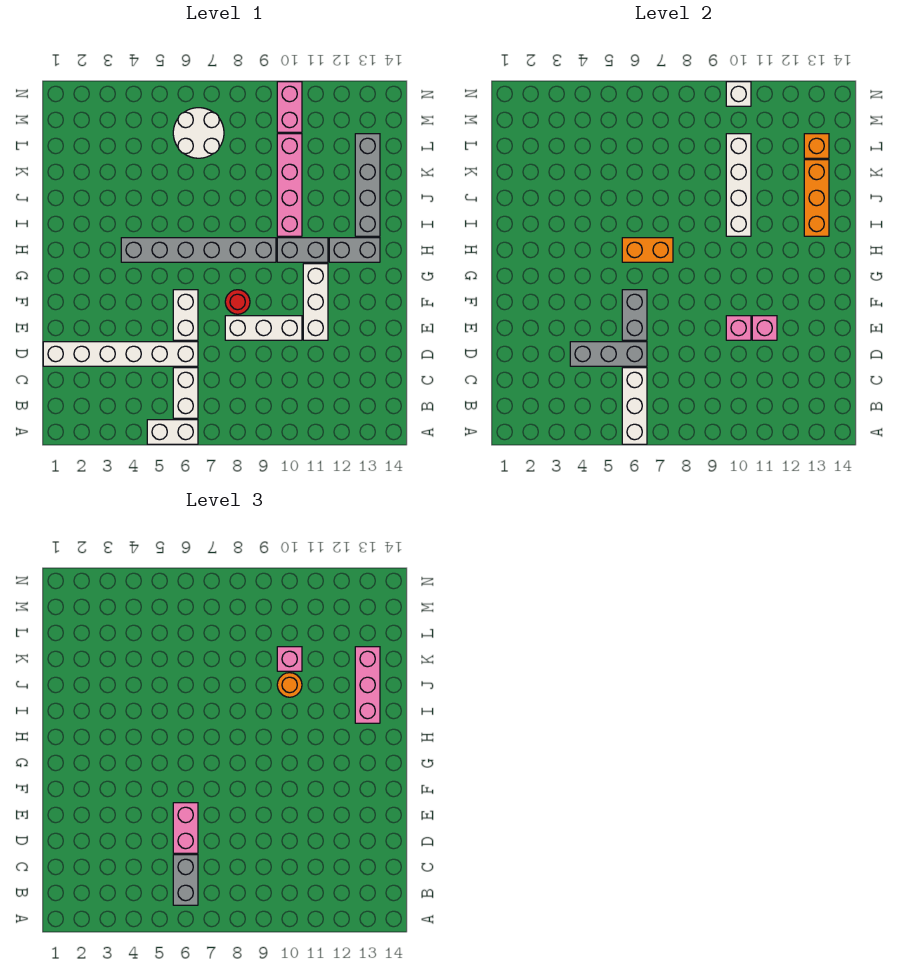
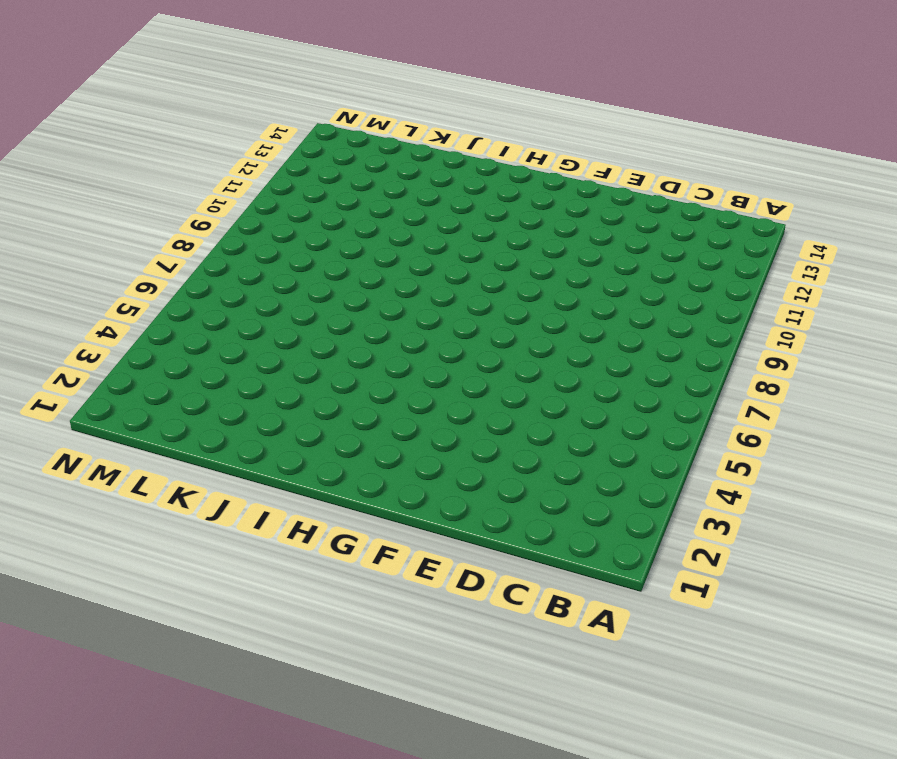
none -> white 1x2 brick [147,420,198,444]
none -> white 1x2 brick [173,368,198,418]
none -> white 1x6 brick [43,342,198,366]

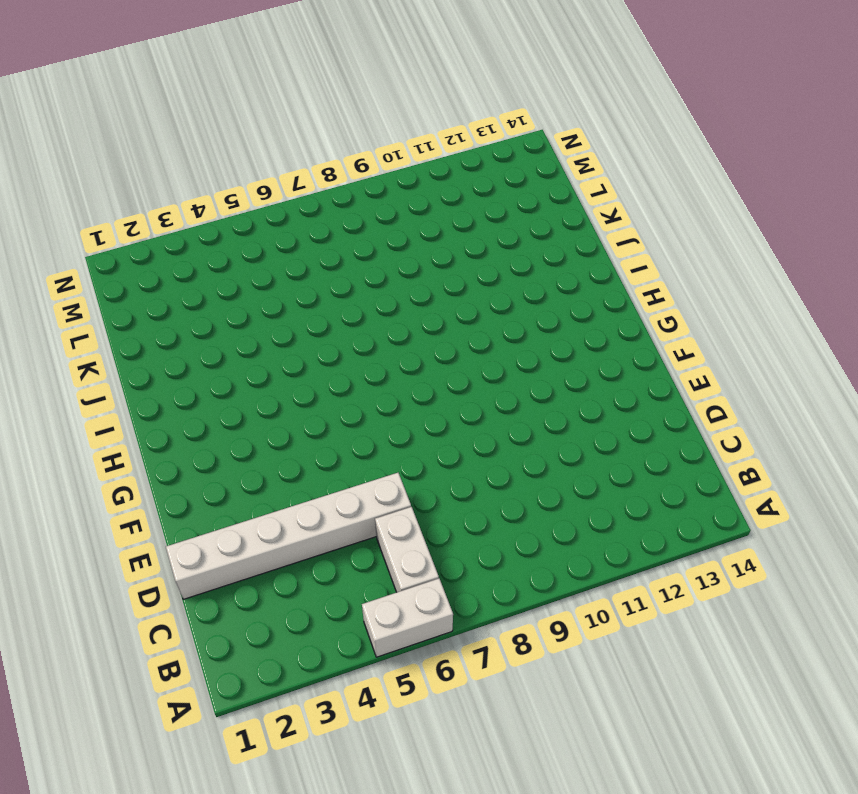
none -> white 1x2 brick [173,290,198,340]
none -> white 1x3 brick [225,316,302,340]
none -> white 1x3 brick [303,264,328,340]

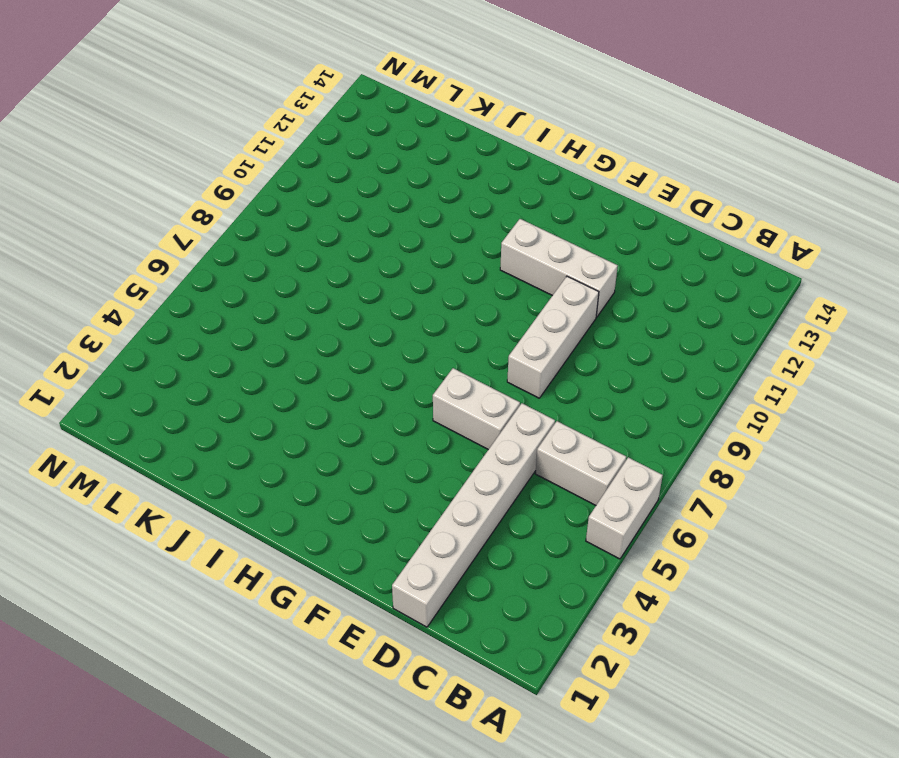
none -> red 1x1 round brick [225,290,250,314]
none -> grey 1x6 brick [121,238,276,262]
none -> grey 1x2 brick [277,238,328,262]

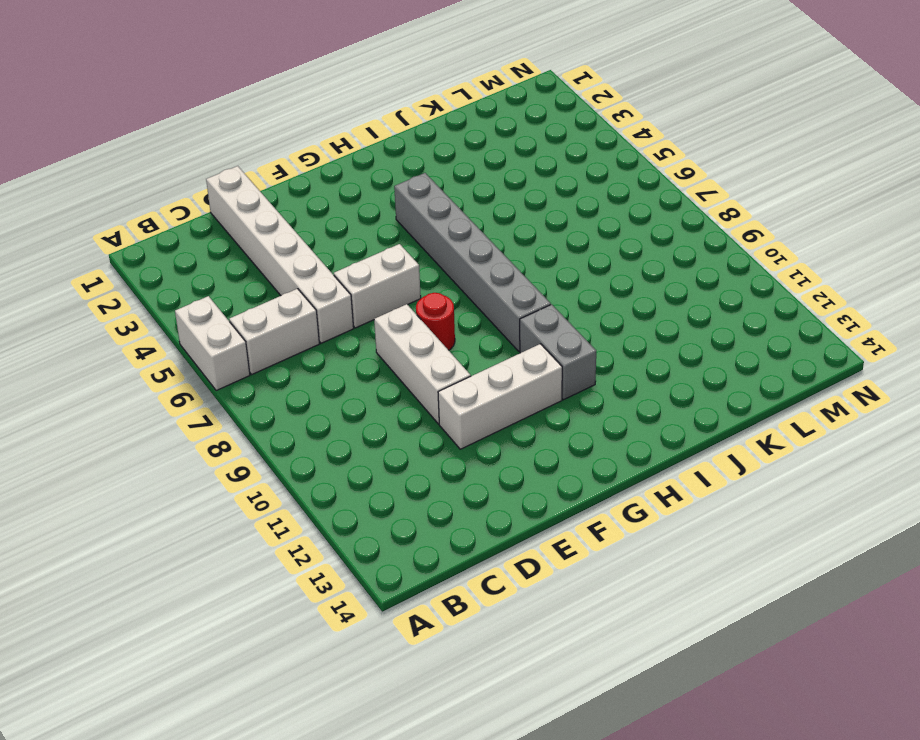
none -> grey 1x2 brick [329,238,380,262]
none -> pink 1x4 brick [277,134,302,236]
none -> grey 1x4 brick [355,134,380,236]

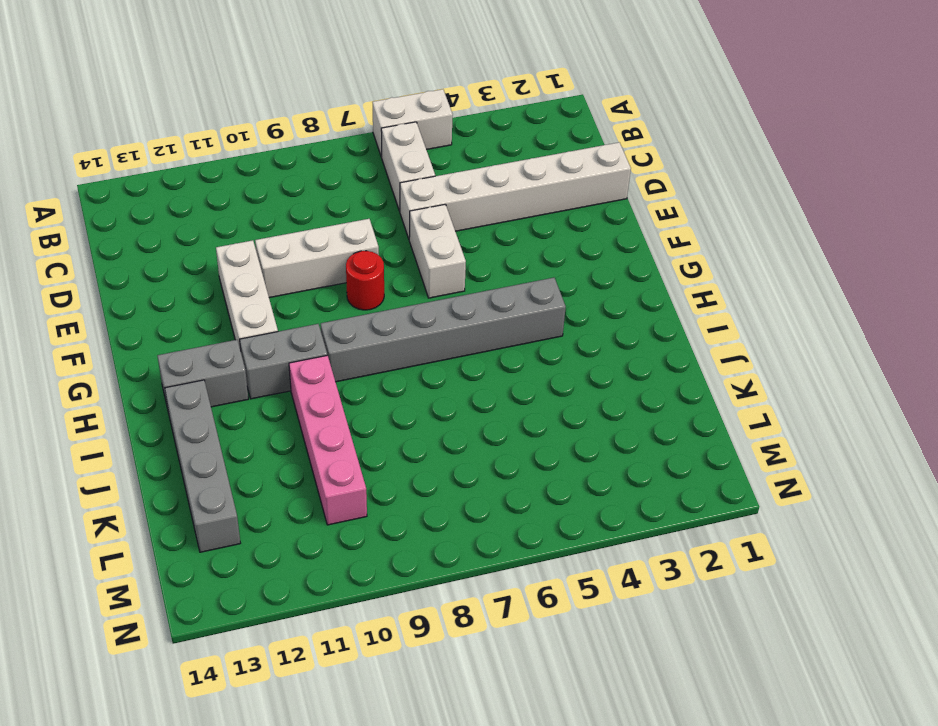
none -> white 2x2 round brick [173,108,224,158]
none -> pink 1x2 brick [277,82,302,132]
none -> white 1x3 brick [622,368,647,444]

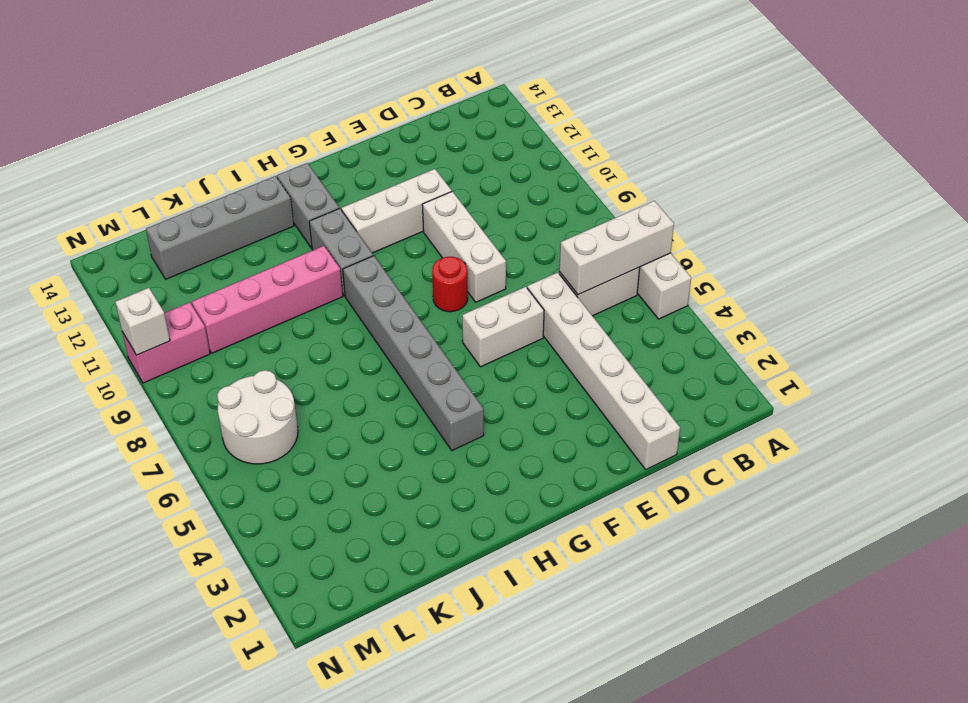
none -> grey 1x3 brick [570,342,647,366]
none -> grey 1x2 brick [622,290,647,340]
none -> pink 1x1 brick [726,316,751,340]

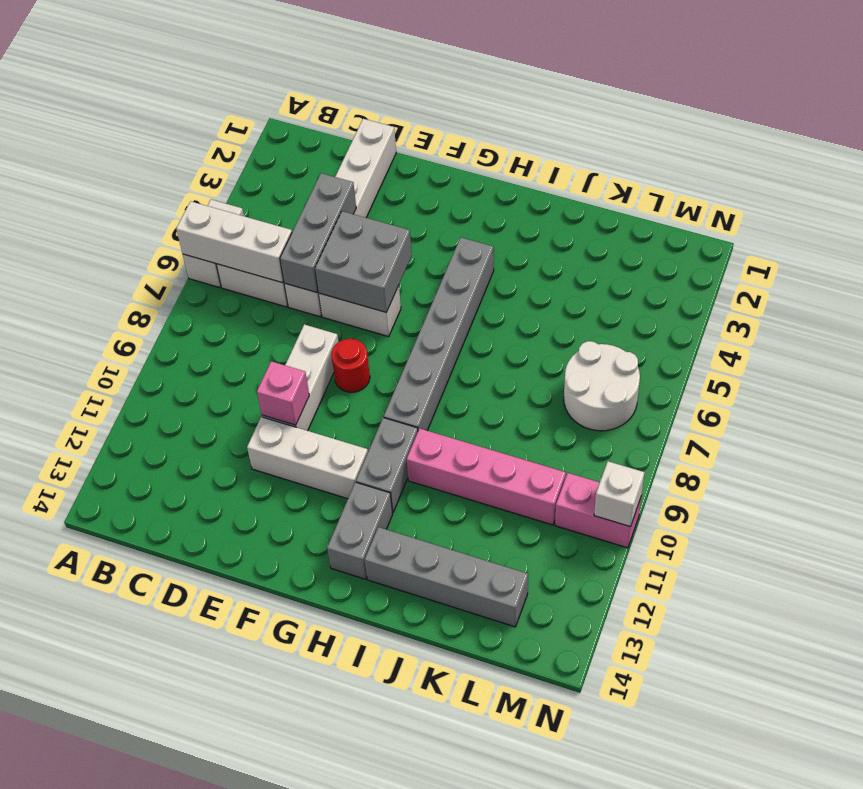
grey 2x2 brick [315,211,412,312] -> grey 1x2 brick [622,290,647,340]
none -> pink 1x1 brick [752,316,777,340]
none -> orange 1x2 brick [622,238,673,262]
none -> white 1x4 brick [726,134,751,236]

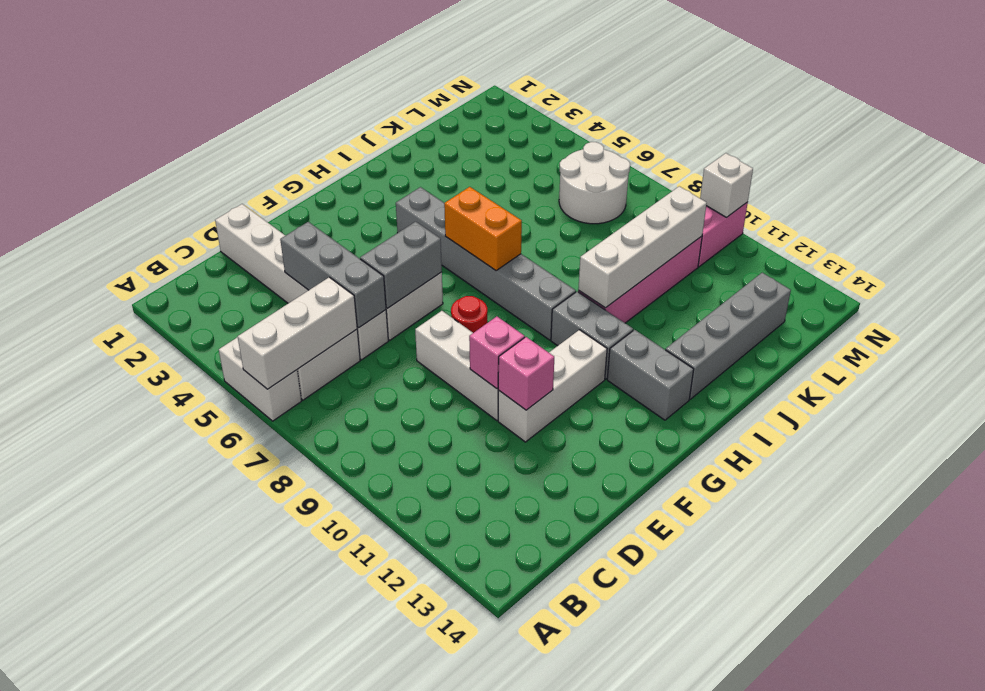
none -> orange 1x3 brick [804,160,829,236]
none -> orange 1x1 brick [804,134,829,158]
none -> grey 1x2 brick [173,855,198,905]

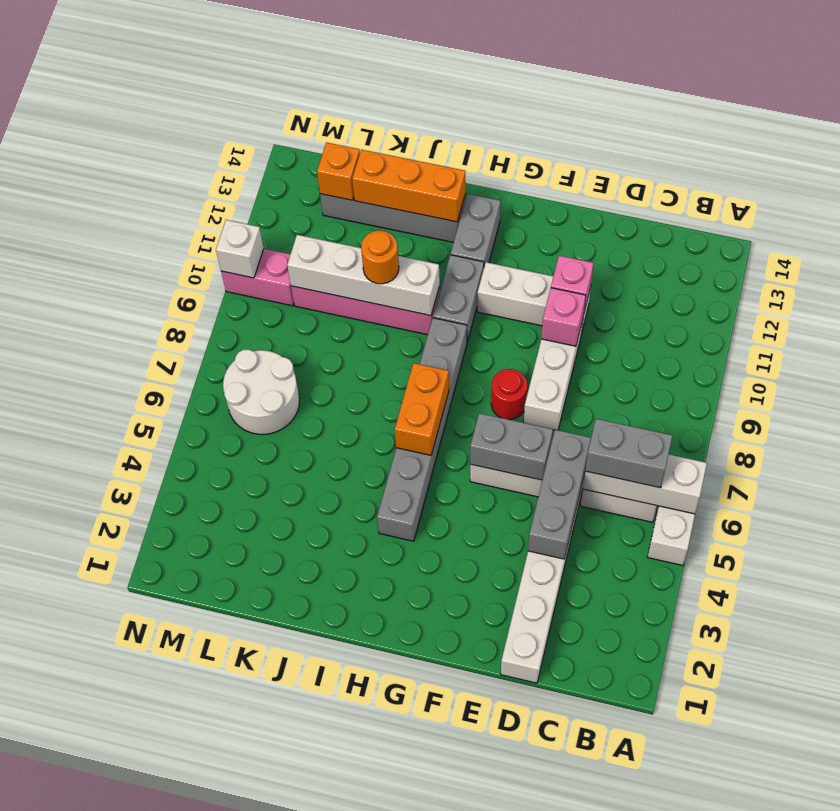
none -> pink 1x2 brick [173,803,198,853]
none -> pink 1x3 brick [355,647,380,723]
none -> pink 1x1 brick [277,647,302,671]

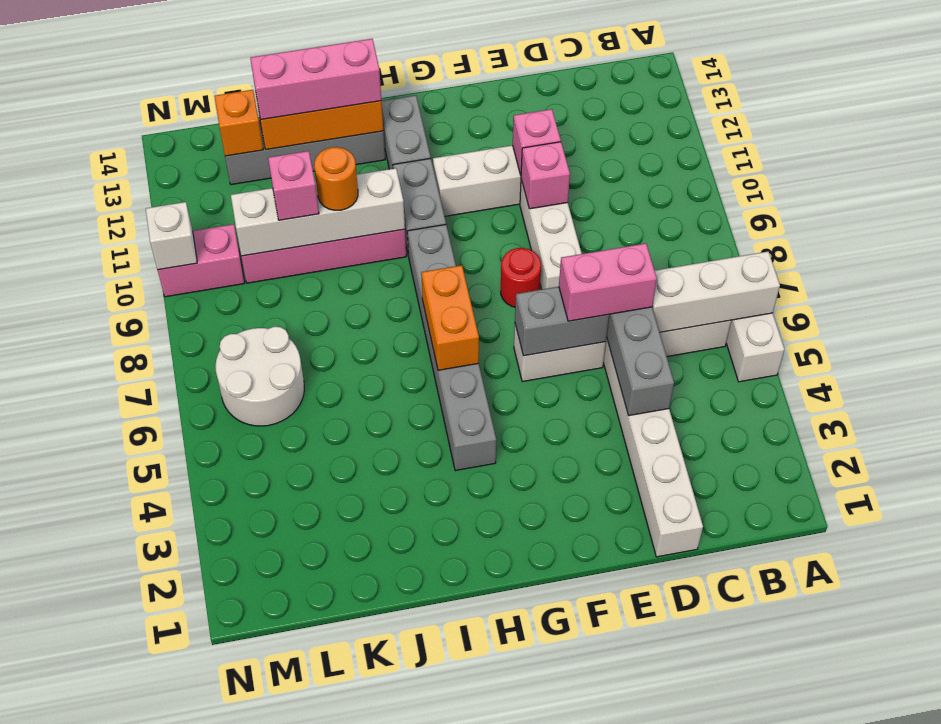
none -> grey 1x2 brick [173,855,198,905]

